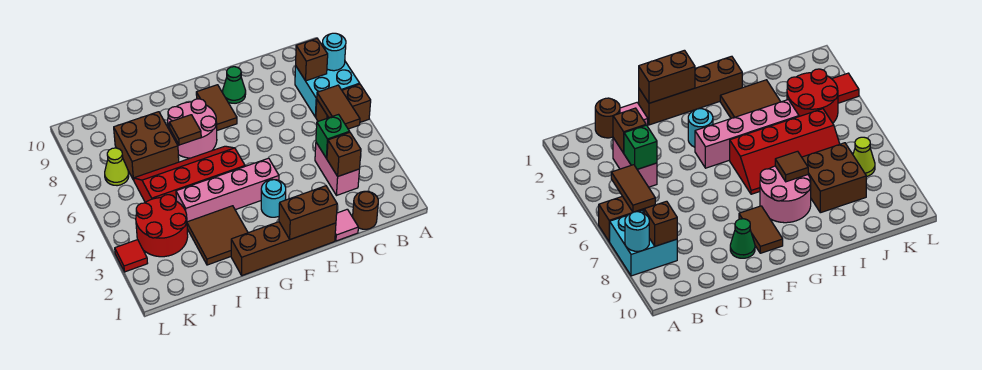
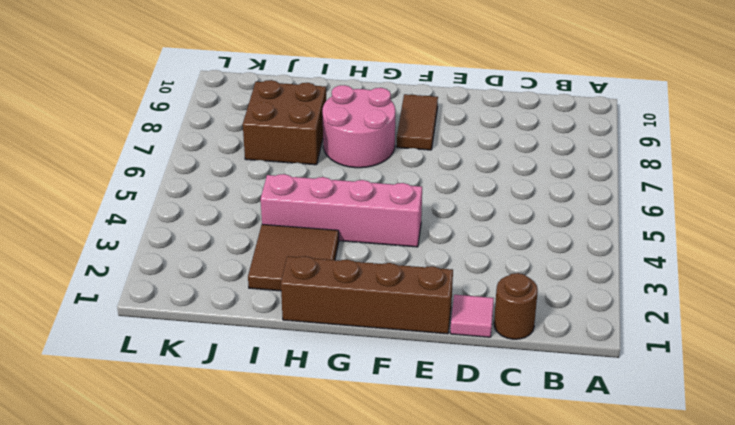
none -> brown 1x2 brick [316,84,371,122]
none -> cyan 2x2 brick [295,62,360,117]
none -> pink 1x2 brick [315,143,359,196]

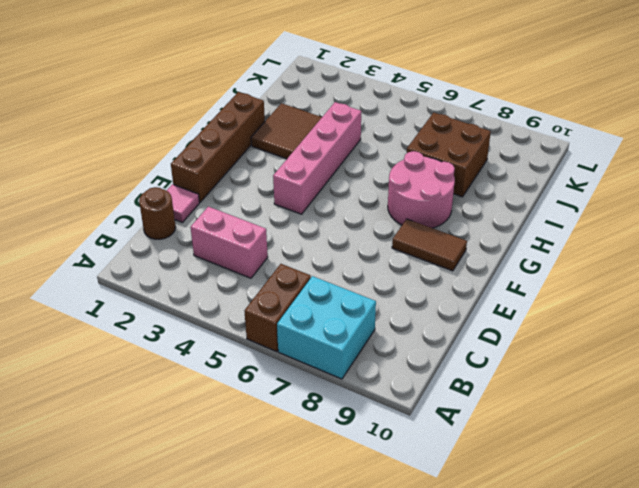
none -> green 1x1 cone [223,67,246,103]
none -> cyan 1x1 round brick [261,179,286,217]
none -> red 2x4 slope [134,146,245,202]

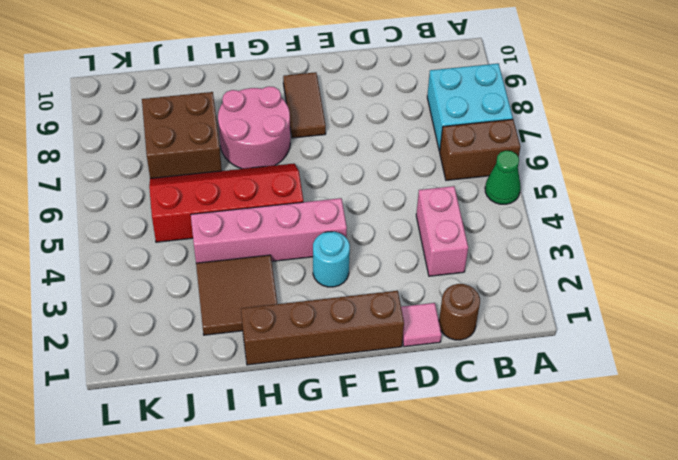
green 1x1 cone [485,151,521,204] -> green 1x1 cone moved to [223,67,246,103]
none -> red 2x2 round brick [136,195,188,257]
none -> lime 1x1 cone [105,148,129,186]
none -> red 1x1 tile [115,240,148,272]

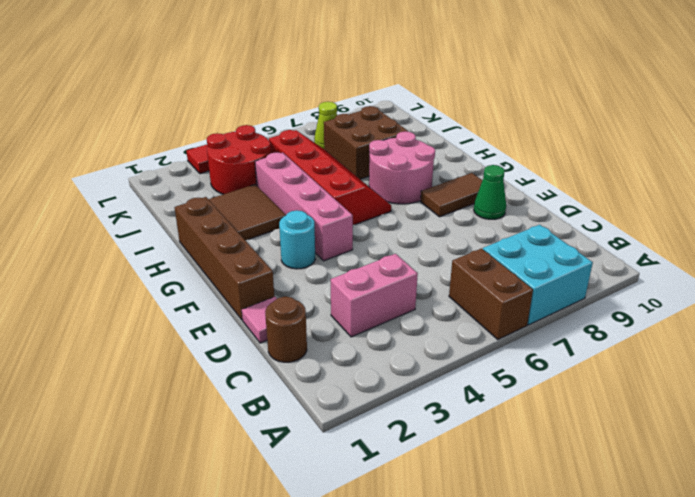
none -> cyan 1x1 round brick [322,33,346,71]
none -> brown 1x2 tile [317,85,360,129]
none -> brown 1x1 brick [296,38,328,81]

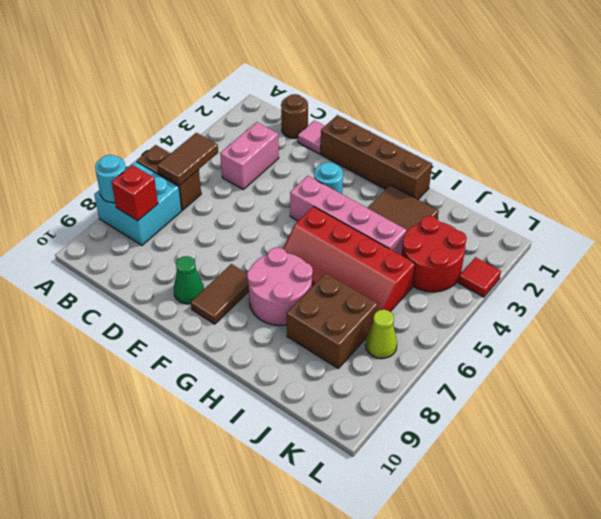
red 1x1 brick [112,165,158,221] -> brown 1x1 brick [296,38,328,81]
none -> brown 1x1 brick [327,132,361,176]
none -> green 1x1 brick [316,115,349,158]
none -> brown 1x2 brick [279,186,337,239]

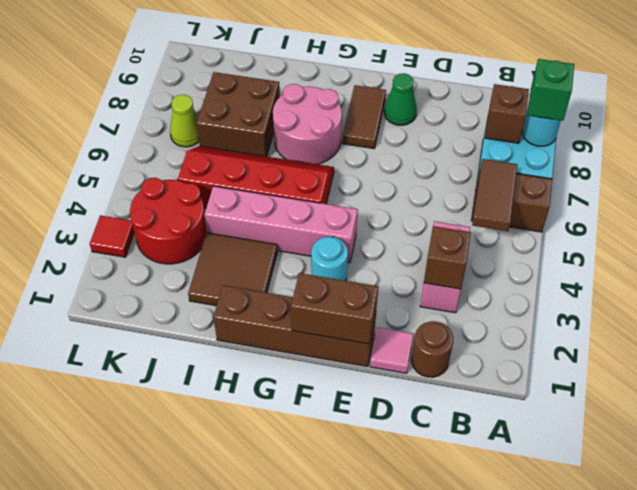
green 1x1 brick [528,59,574,121] -> green 1x1 brick moved to [316,115,349,158]
none -> brown 1x1 tile [169,115,201,145]

